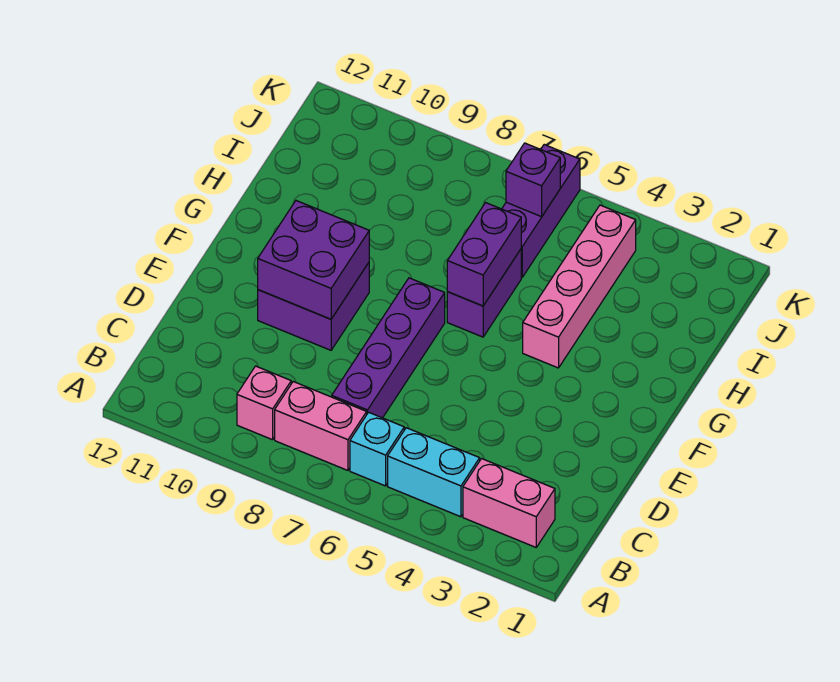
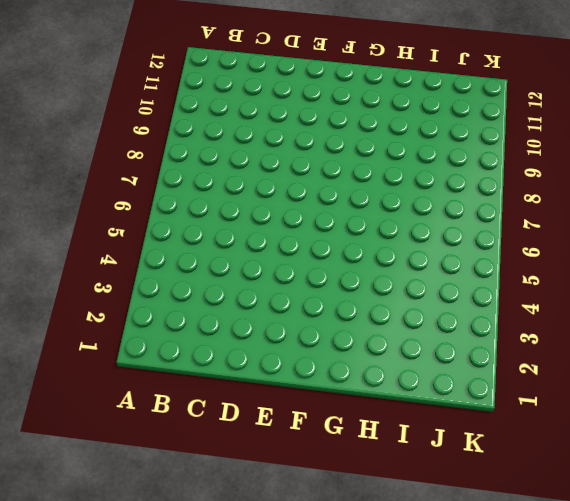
none -> pink 1x2 brick [463,459,555,547]
none -> cyan 1x2 brick [388,428,480,517]
none -> cyan 1x1 brick [350,412,404,486]

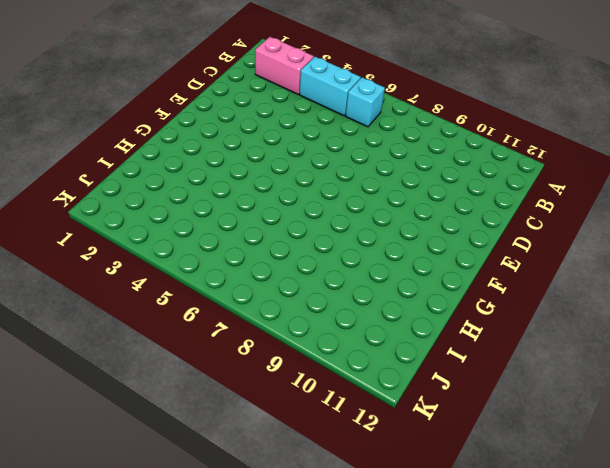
none -> pink 1x2 brick [275,382,367,470]
none -> pink 1x1 brick [237,366,291,440]
none -> purple 1x4 brick [332,278,445,418]

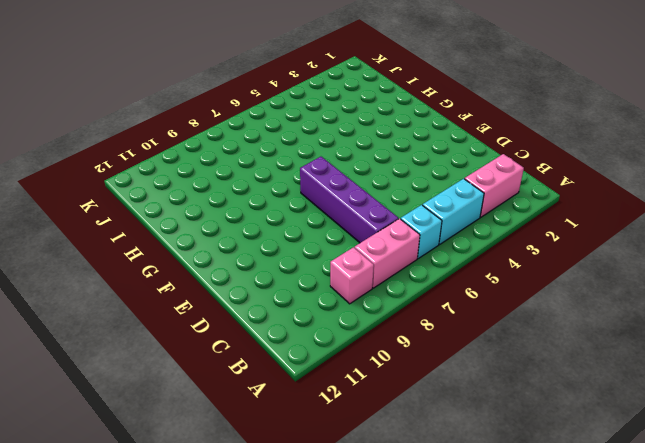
none -> purple 2x2 brick [258,263,369,350]
none -> pink 1x4 brick [523,205,636,368]
none -> purple 1x2 brick [447,249,521,337]

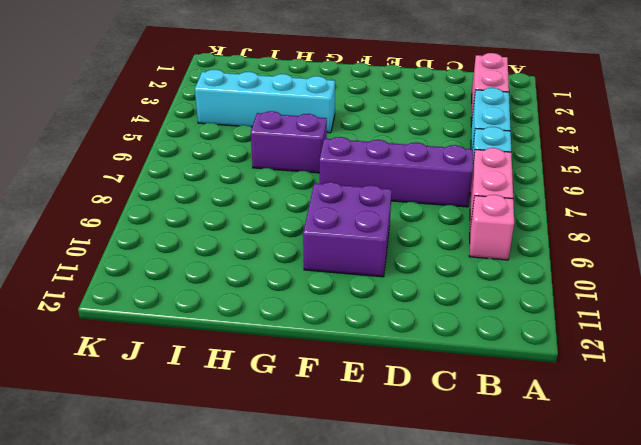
cyan 1x4 brick [195,69,335,133] -> pink 1x4 brick [523,205,636,368]
none -> purple 1x3 brick [502,145,580,277]
none -> purple 2x2 brick [258,201,369,319]
none -> purple 1x2 brick [447,203,521,306]

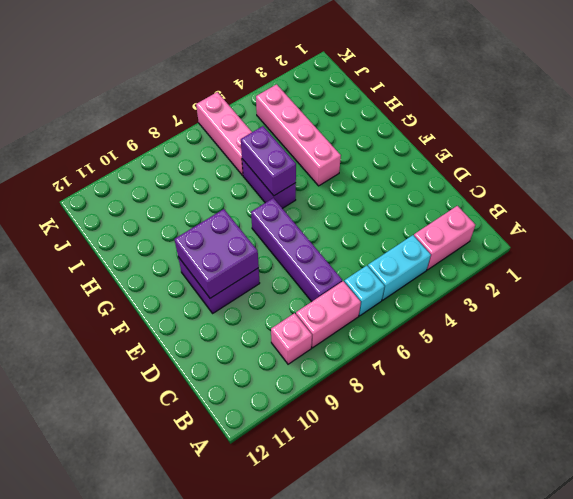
pink 1x3 brick [196,92,252,175] -> purple 1x3 brick [502,145,580,277]
none -> purple 1x1 brick [506,143,560,217]

